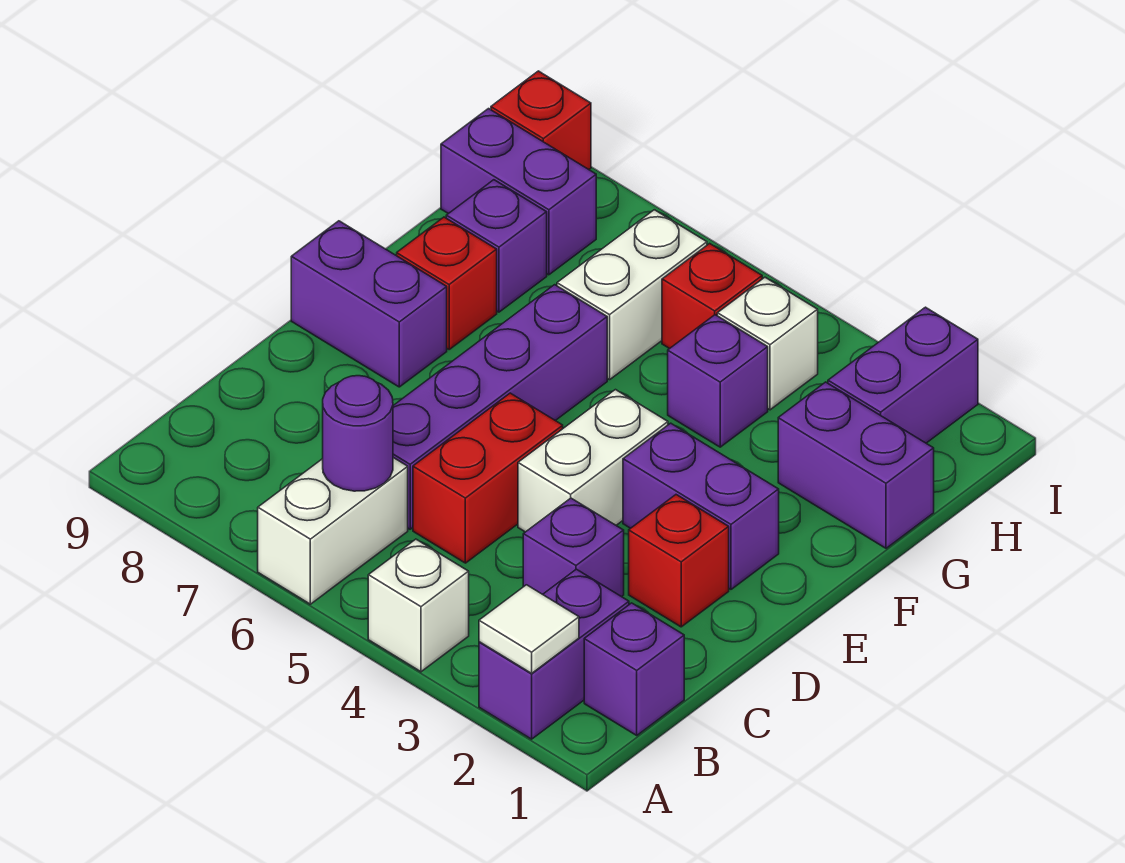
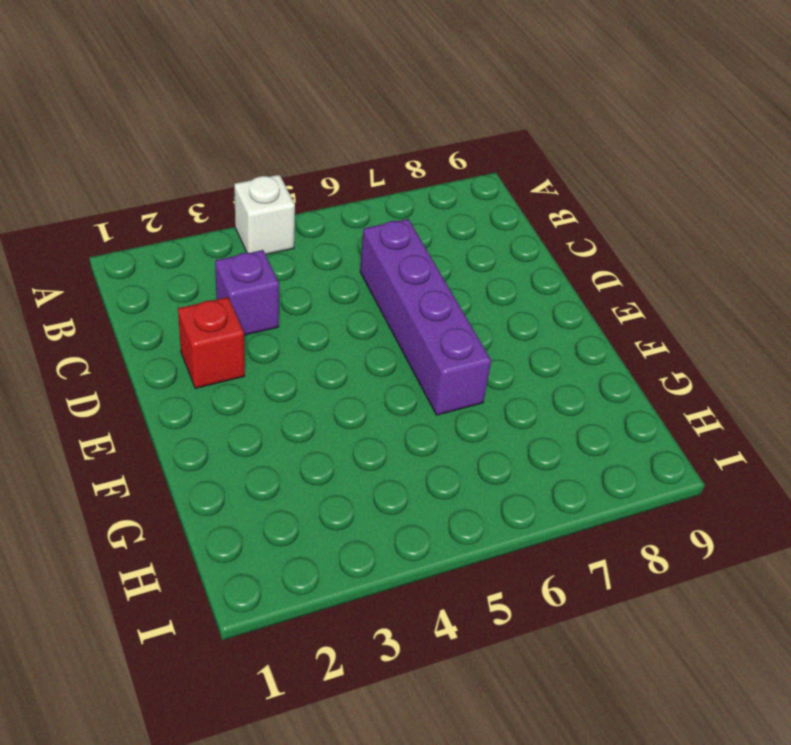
none -> purple 1x2 brick [479,569,629,739]
none -> white 1x2 brick [258,458,408,604]
none -> purple 1x1 brick [584,603,684,735]

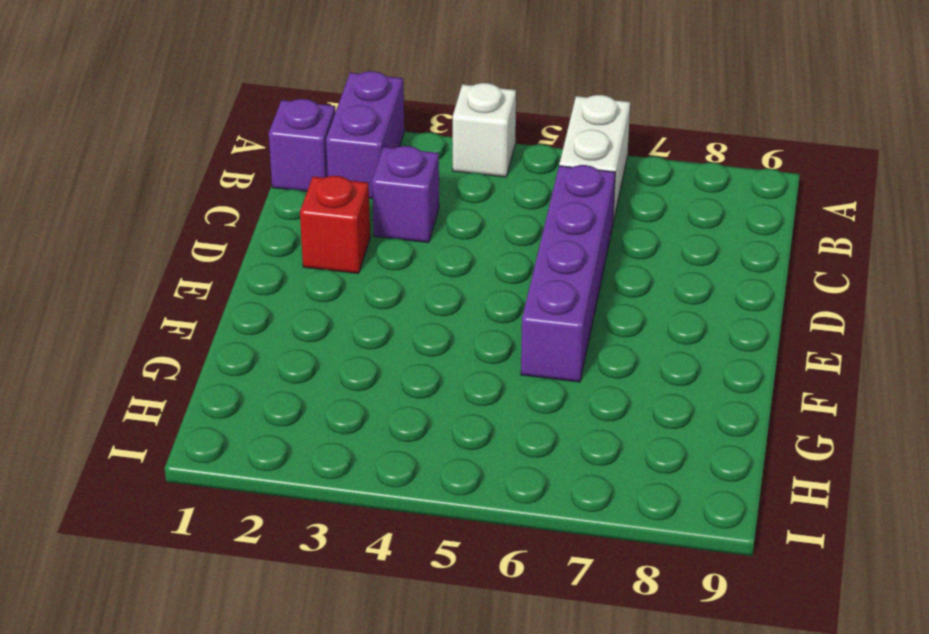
none -> red 1x2 brick [413,393,563,563]
none -> white 1x2 brick [518,390,668,532]
none -> purple 1x2 brick [623,423,779,589]

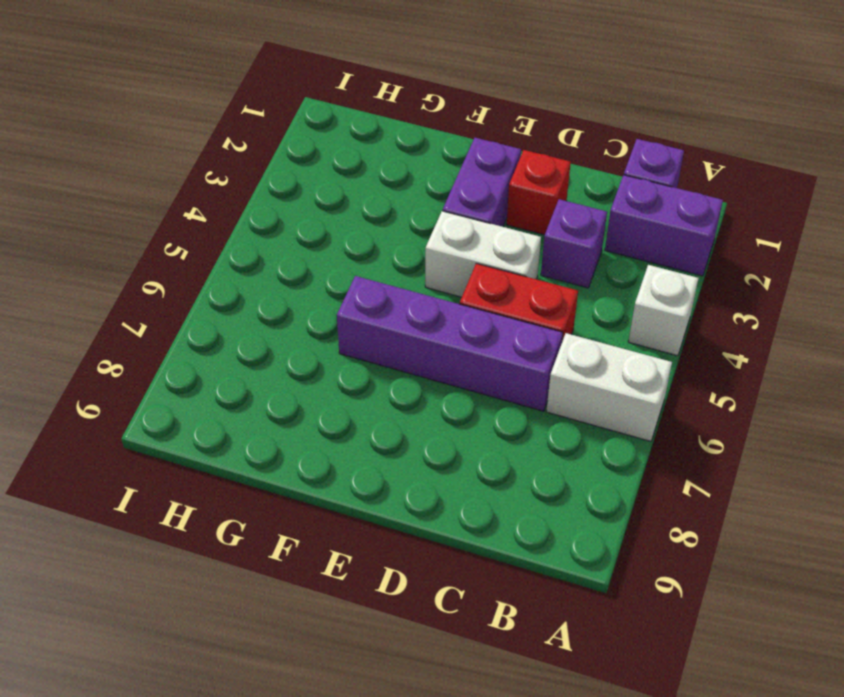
none -> purple 1x2 brick [291,221,447,387]
none -> red 1x1 brick [397,217,497,349]
none -> purple 1x2 brick [778,382,934,548]

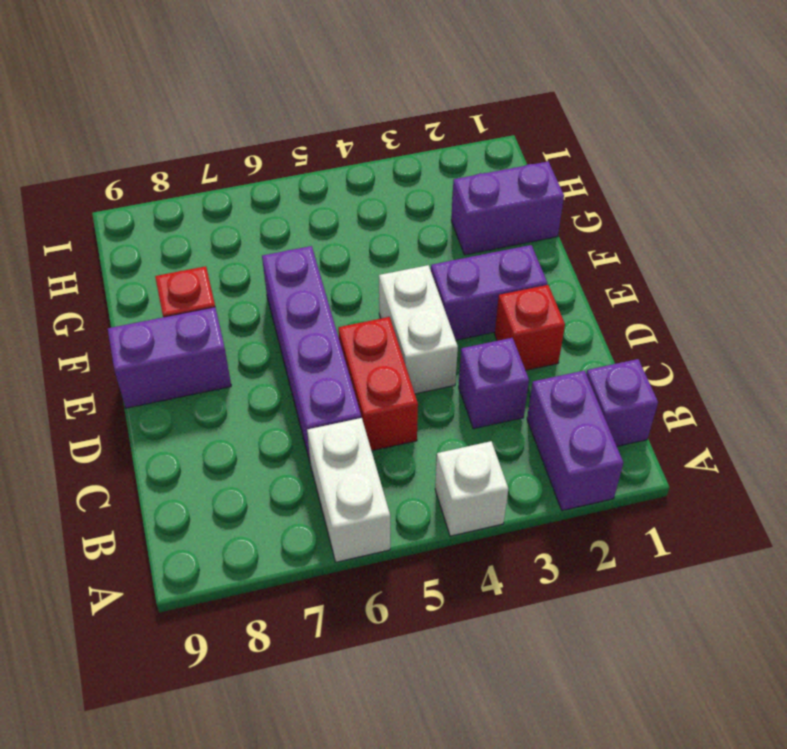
none -> purple 1x1 brick [668,315,768,447]
none -> white 1x2 brick [557,210,707,380]
none -> purple 1x1 brick [446,180,547,312]

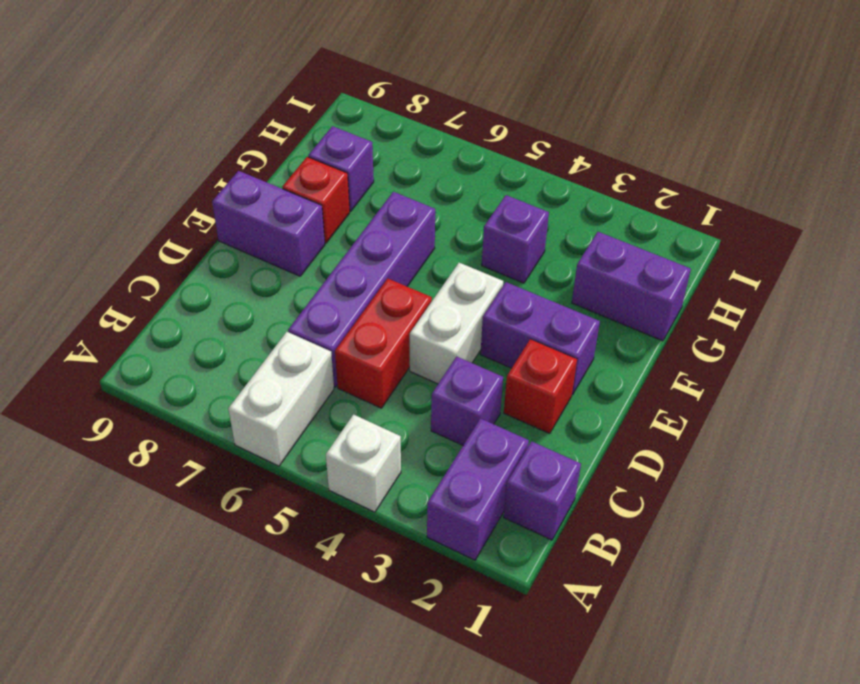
none -> white 1x2 brick [557,210,707,380]
none -> purple 1x2 brick [828,307,978,443]
none -> white 1x1 brick [717,277,818,410]

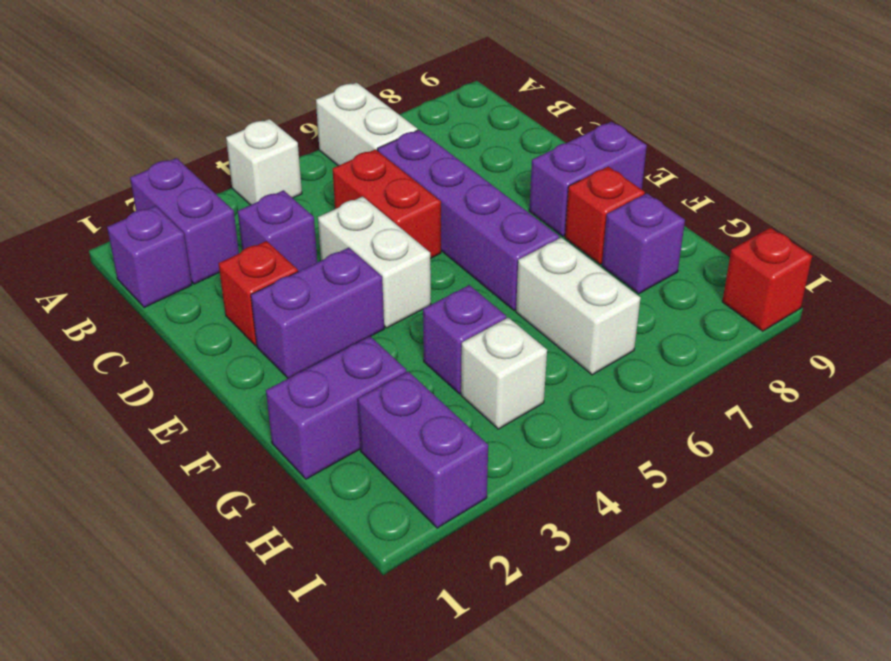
none -> red 1x1 brick [662,243,762,349]
none -> purple 1x2 brick [441,109,596,275]
none -> white 1x1 tile [479,585,579,673]

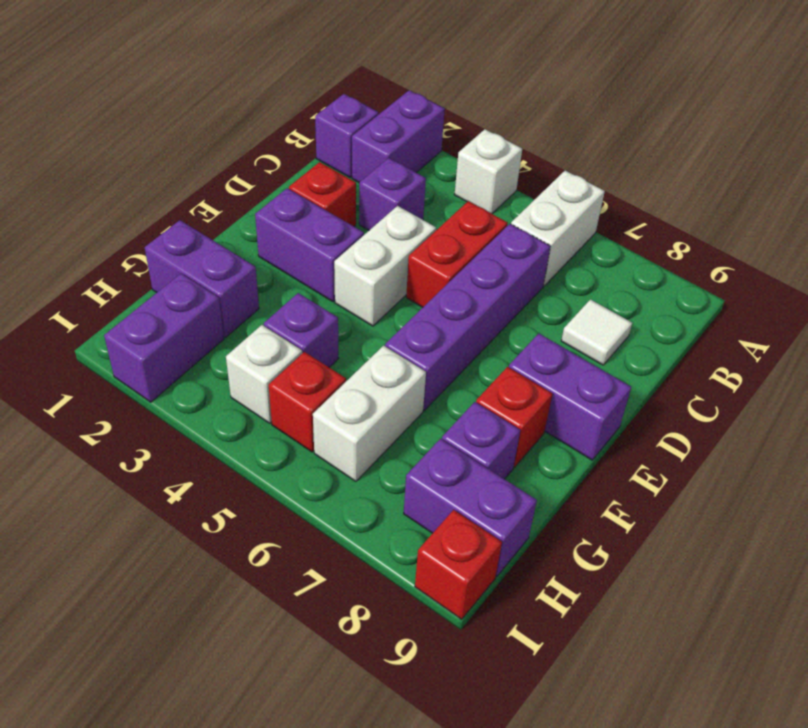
white 1x1 tile [561,300,632,365] -> white 1x1 tile moved to [479,585,579,673]
none -> purple 1x1 round brick [323,376,393,491]

